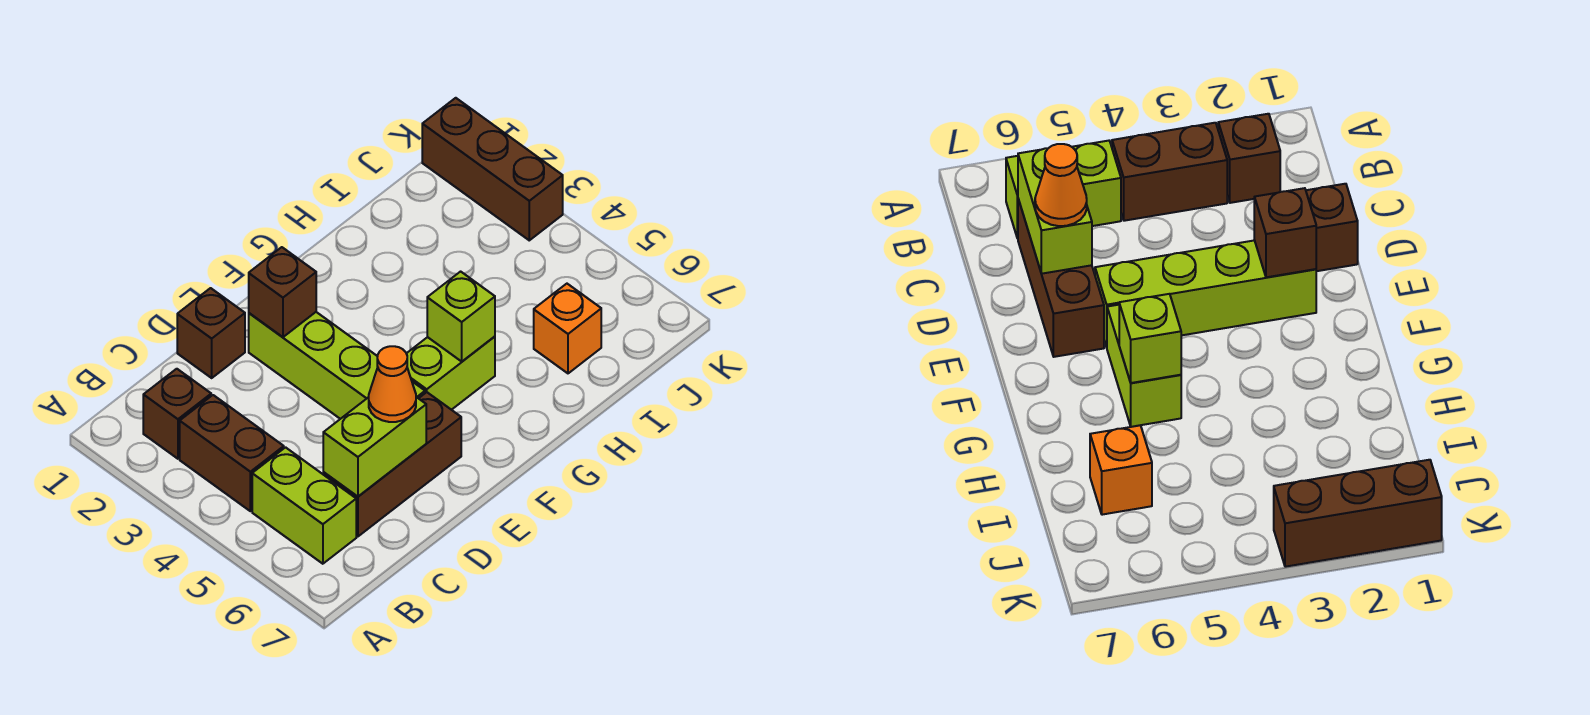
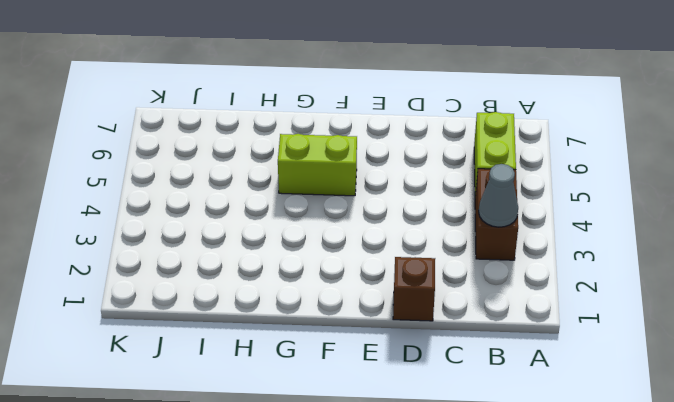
grey 1x1 cone [479,164,518,227] -> none
none -> brown 1x1 brick [143,369,211,459]
none -> brown 1x3 brick [323,392,461,537]
none -> lime 1x4 brick [249,312,425,419]

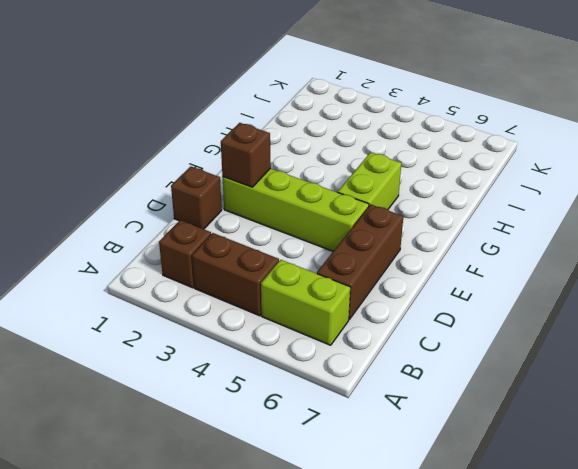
none -> orange 1x1 brick [534,284,601,373]
none -> brown 1x3 brick [422,98,563,240]
none -> lime 1x2 brick [323,397,426,496]

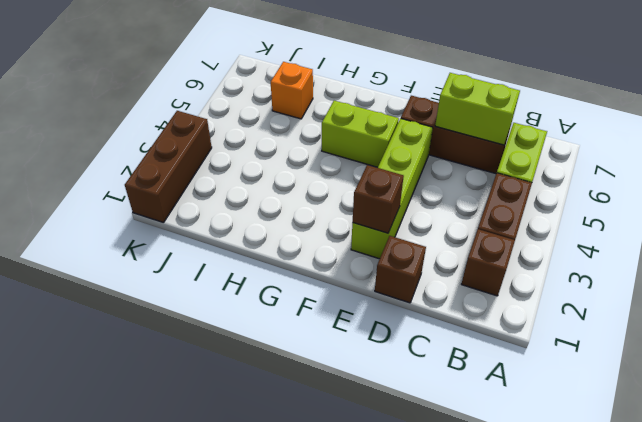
none -> lime 1x1 brick [427,272,495,361]
none -> orange 1x1 cone [369,346,416,422]

